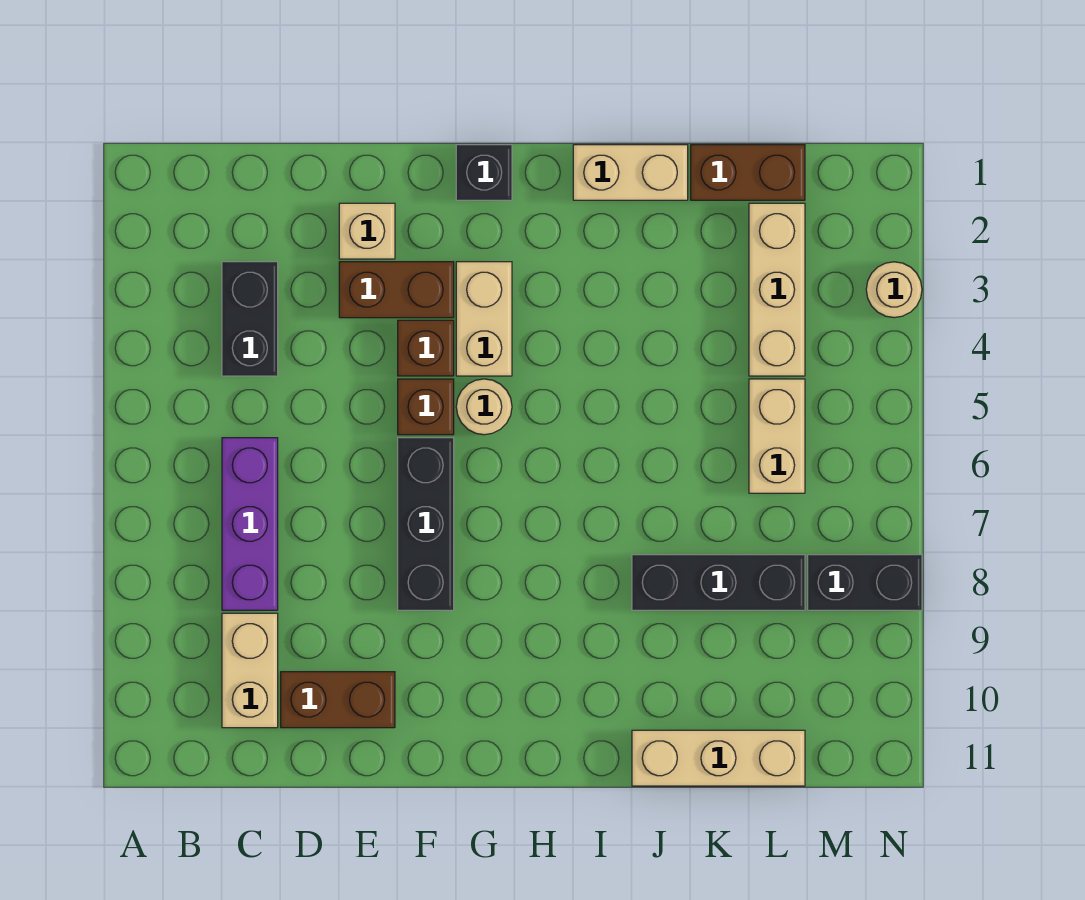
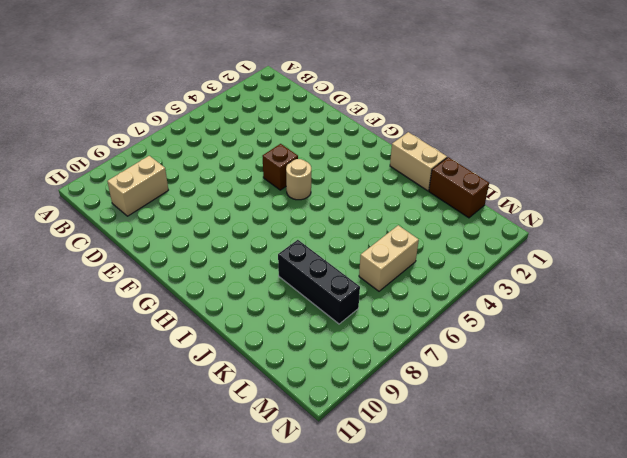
none -> black 1x2 brick [222,262,278,376]
none -> purple 1x3 brick [222,438,278,610]
none -> brown 1x2 brick [281,672,395,728]

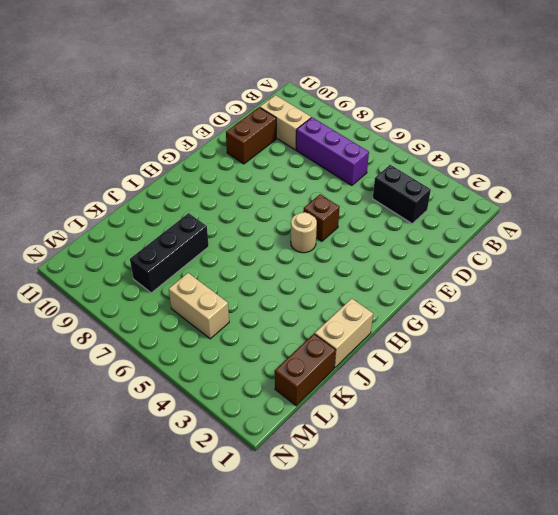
none -> tan 1x1 brick [339,203,395,259]
none -> brown 1x2 brick [339,262,454,318]
none -> brown 1x1 brick [398,320,454,376]

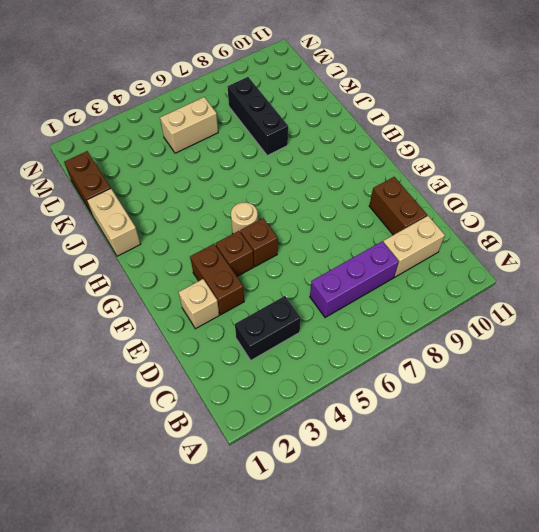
none -> black 1x3 brick [398,438,454,610]
none -> black 1x1 brick [456,145,512,200]
none -> tan 1x2 brick [456,262,512,376]

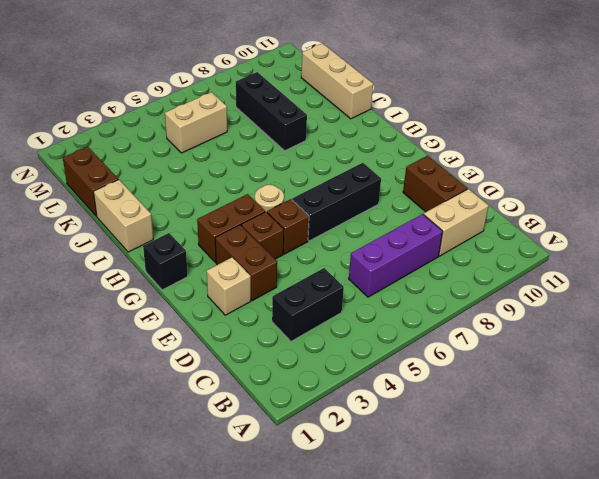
brown 1x2 brick [197,194,265,262] -> tan 1x2 brick [456,262,512,376]
none -> tan 1x3 brick [749,203,805,376]
none -> black 1x2 brick [808,555,922,610]
none -> tan 1x1 round brick [866,262,922,318]

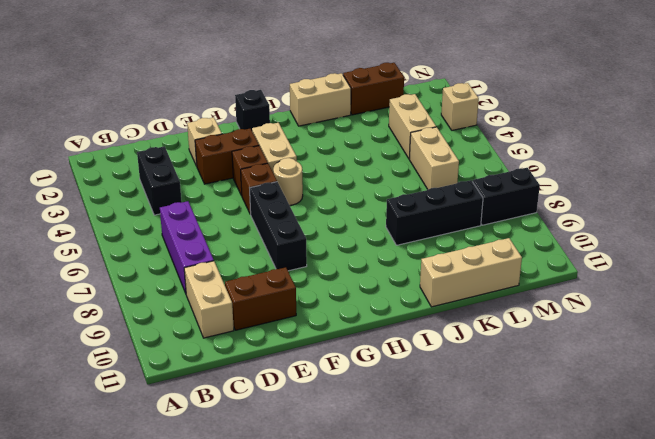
tan 1x2 brick [389,94,436,159] -> tan 1x3 brick [749,203,805,376]
tan 1x1 brick [441,83,479,130] -> tan 1x1 round brick [866,262,922,318]

